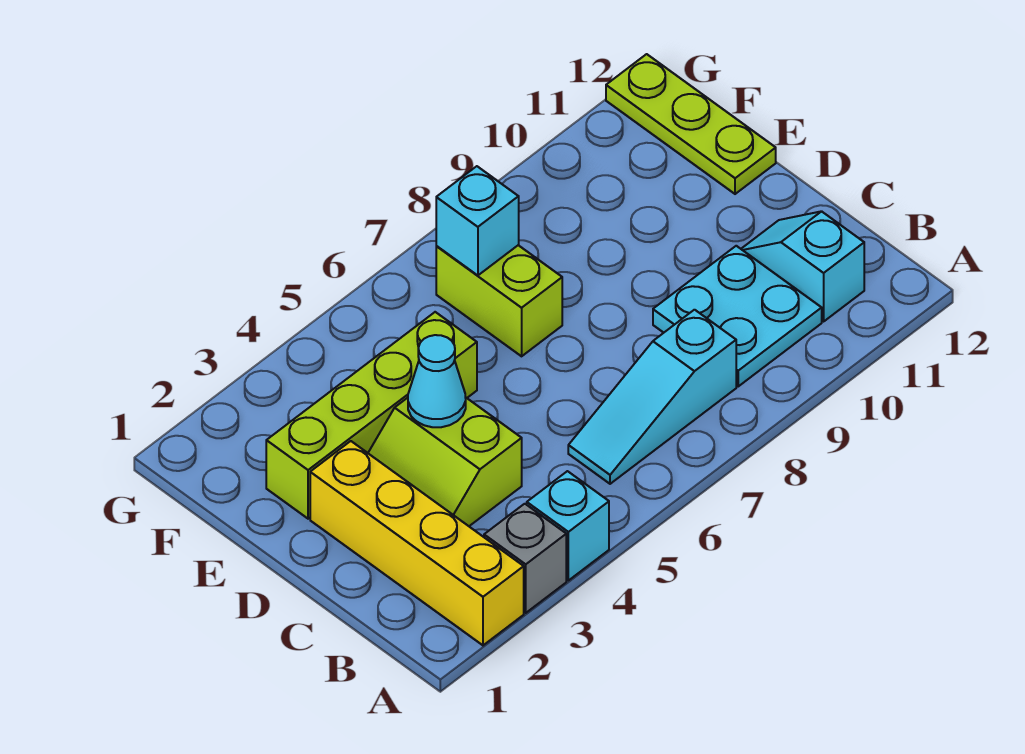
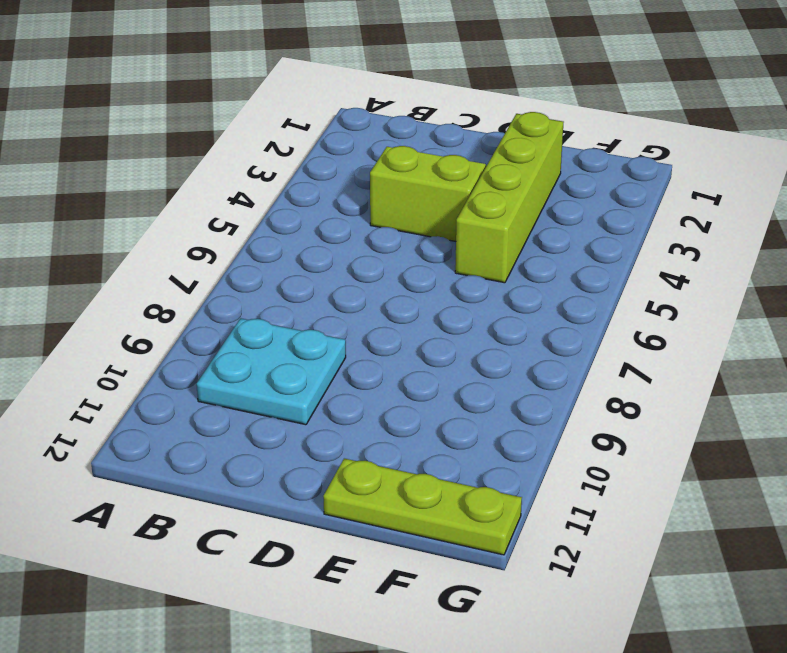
none -> yellow 1x4 brick [310,441,524,645]
none -> grey 1x1 brick [484,504,566,613]
none -> cyan 1x1 brick [527,471,609,580]

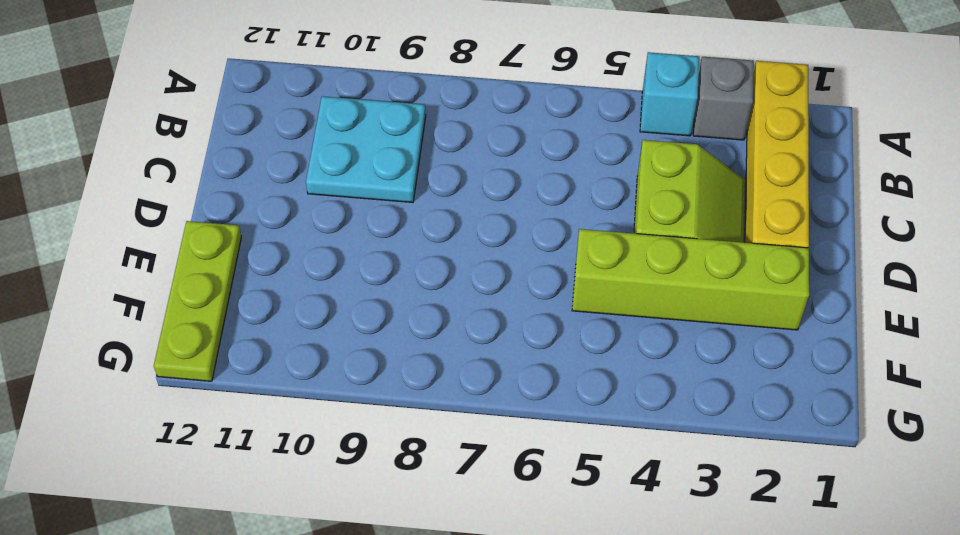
none -> cyan 1x3 slope [568,310,736,484]
none -> cyan 1x2 slope [741,211,864,321]
none -> lime 1x2 brick [436,245,562,356]

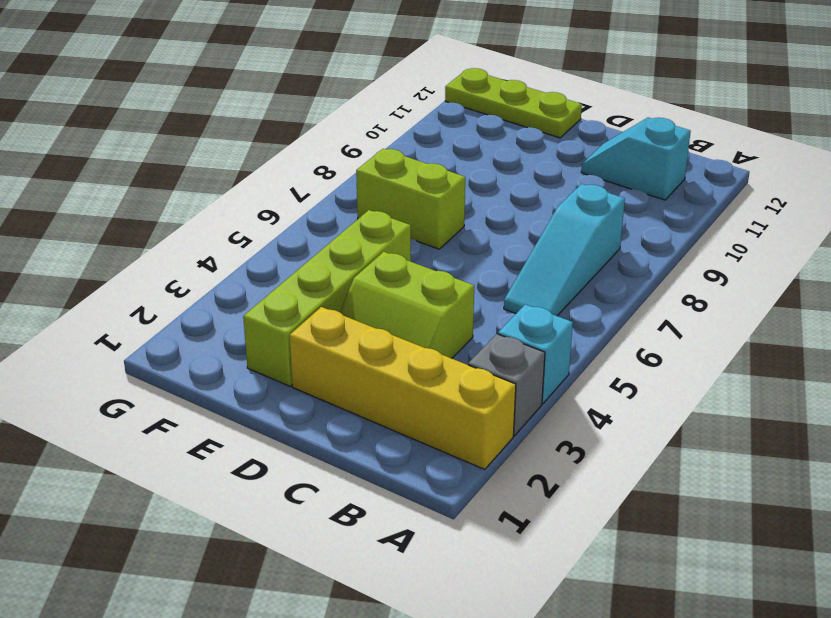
none -> cyan 2x2 plate [653,246,822,386]
none -> cyan 1x1 cone [408,335,466,427]
none -> cyan 1x1 brick [436,166,519,275]

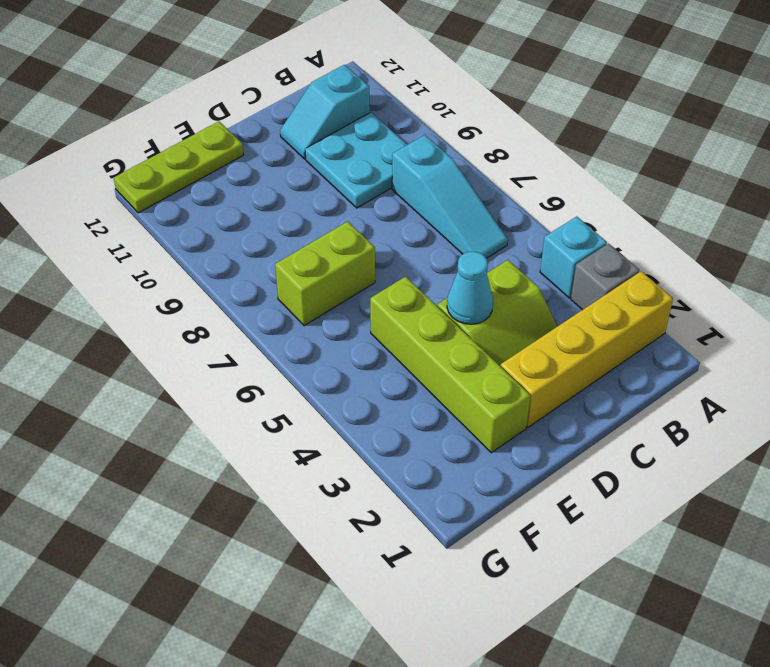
none -> cyan 1x1 brick [436,166,519,275]

